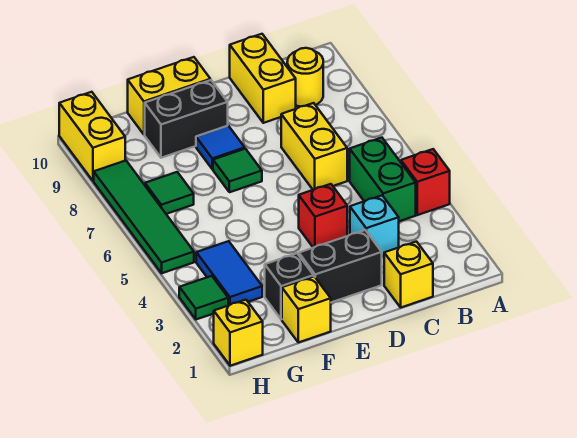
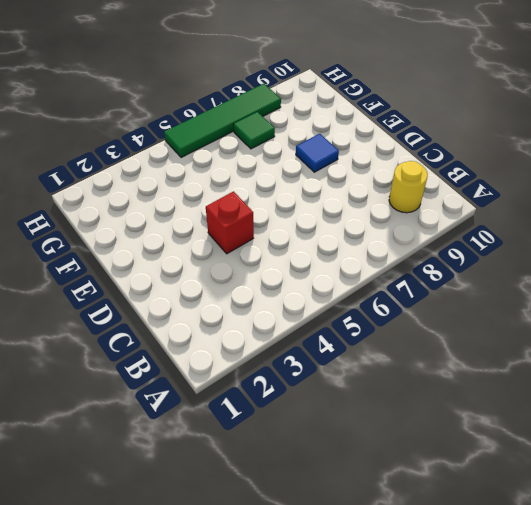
none -> red 1x1 brick [401,149,450,215]
none -> green 1x2 brick [350,138,416,221]
none -> yellow 1x1 brick [384,242,433,307]

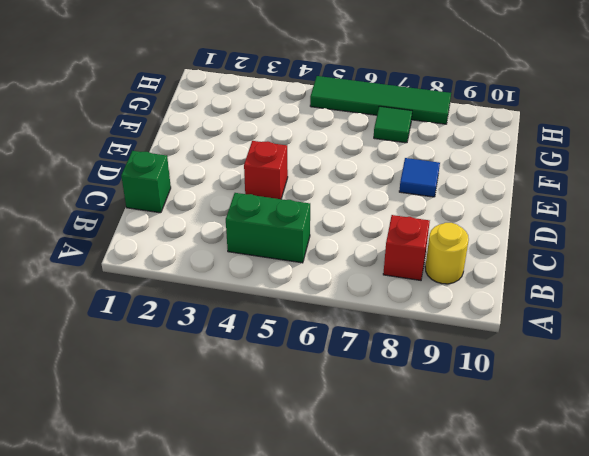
red 1x1 brick [383,215,430,280] -> red 1x1 brick moved to [401,149,450,215]
green 1x1 brick [121,151,171,213] -> yellow 1x1 brick [384,242,433,307]
none -> cyan 1x1 brick [350,196,399,256]
none -> yellow 1x2 brick [281,103,347,190]
none -> yellow 1x2 brick [230,34,296,123]

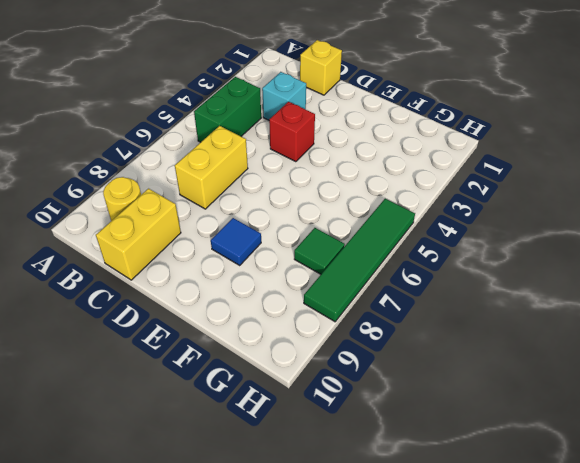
none -> red 1x1 brick [401,149,450,215]
none -> black 1x2 brick [299,230,382,302]
none -> green 1x1 tile [213,149,262,192]

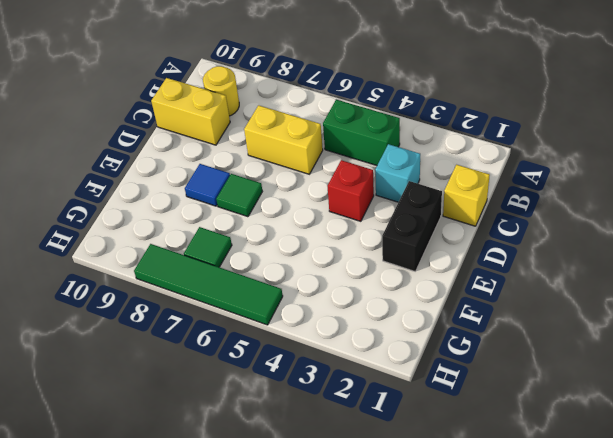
none -> red 1x1 brick [401,149,450,215]
none -> black 1x2 brick [145,80,228,158]
none -> yellow 1x2 brick [128,57,210,135]

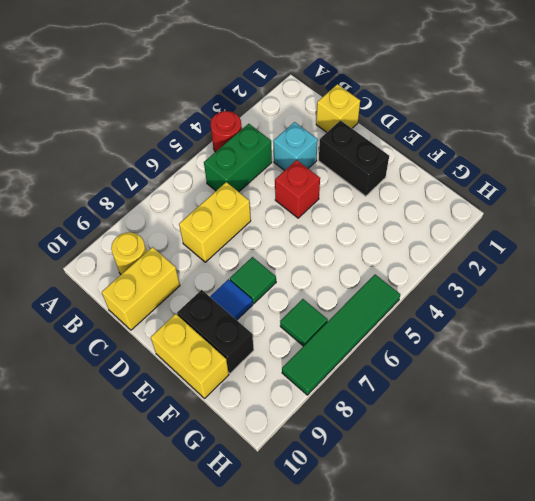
red 1x1 round brick [211,111,242,152] -> red 1x1 brick [401,149,450,215]
none -> yellow 1x1 brick [282,277,331,342]
none -> black 1x1 brick [265,253,314,319]
none -> blue 1x2 tile [196,241,262,306]

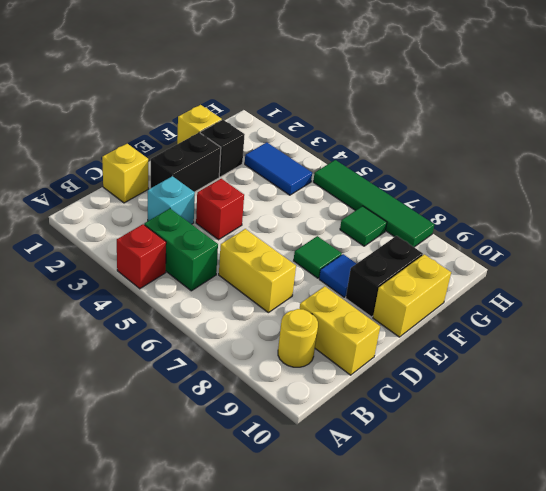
none -> yellow 1x1 brick [214,300,263,366]
none -> green 1x1 tile [179,276,228,319]
none -> yellow 1x2 brick [59,92,125,181]

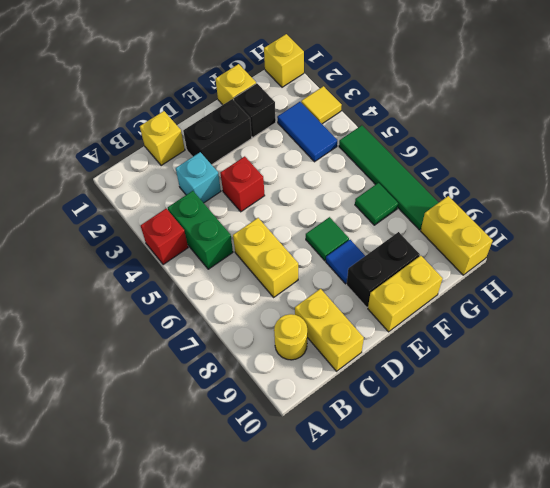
yellow 1x1 tile [301,86,342,124] -> green 1x1 tile [179,276,228,319]

